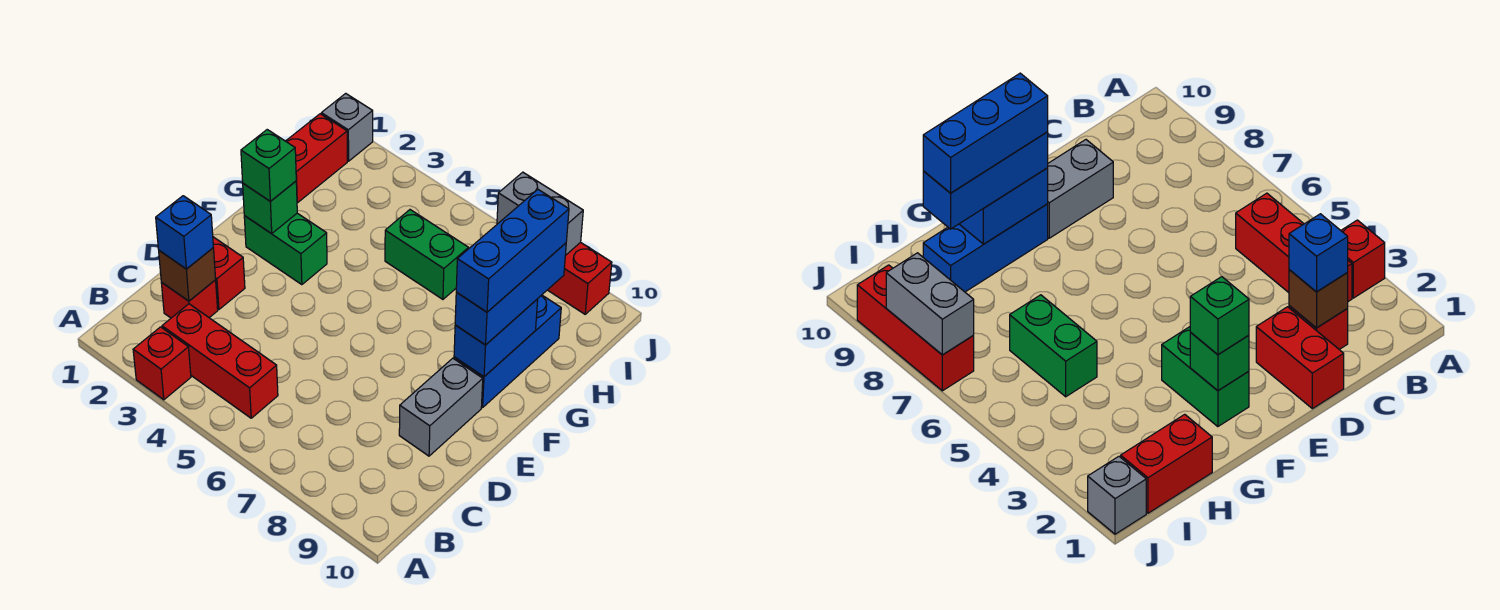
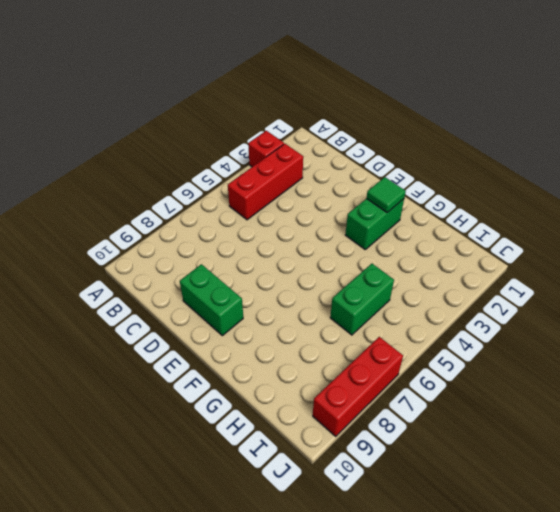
green 1x2 brick [180,264,243,336] -> grey 1x2 brick [399,358,483,456]
green 1x1 tile [366,177,406,212] -> green 1x1 brick [243,181,297,234]
none -> red 1x1 brick [161,280,218,318]
none -> red 1x2 brick [213,237,245,309]
none -> blue 1x3 brick [454,295,561,408]

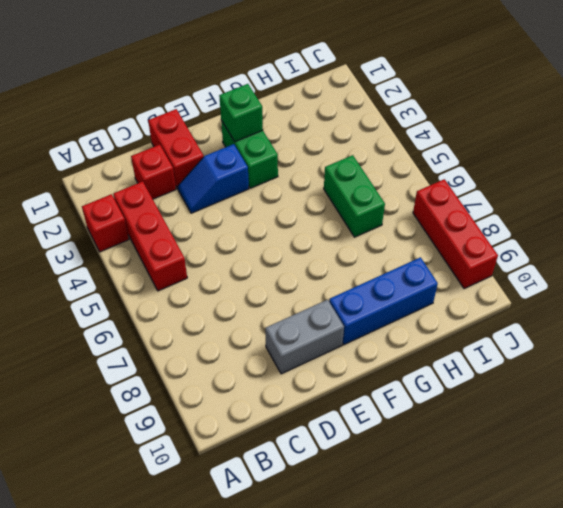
blue 1x2 slope [178,144,249,213] -> none
none -> red 1x2 brick [286,114,347,203]
none -> grey 1x1 brick [321,93,373,161]
none -> brown 1x1 brick [159,248,216,301]

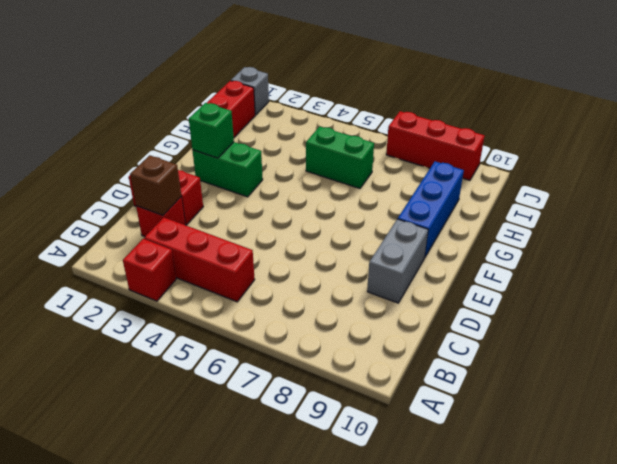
none -> blue 1x2 brick [454,299,538,377]
none -> grey 1x2 brick [497,172,583,256]
none -> blue 1x1 brick [156,196,213,269]

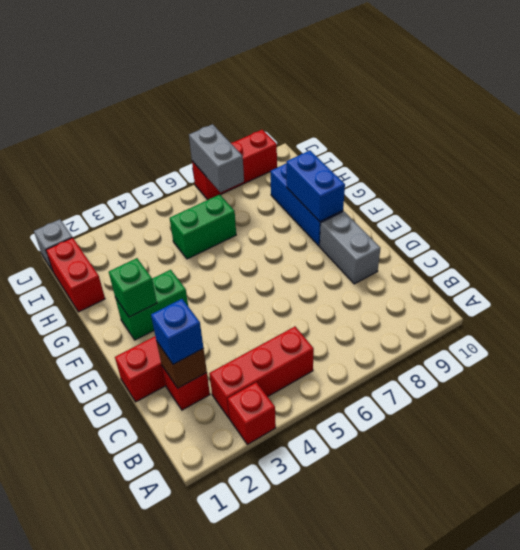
grey 1x2 brick [189,124,244,192] -> grey 1x2 brick turned to [497,172,583,256]
none -> green 1x1 brick [241,130,296,201]
none -> blue 1x3 brick [455,243,566,345]
none -> blue 1x3 brick [456,190,569,312]

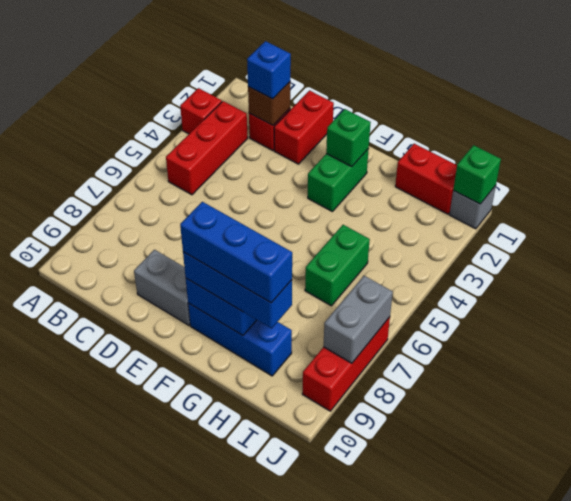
green 1x1 brick [453,145,501,204] -> green 1x1 brick moved to [241,130,296,201]

